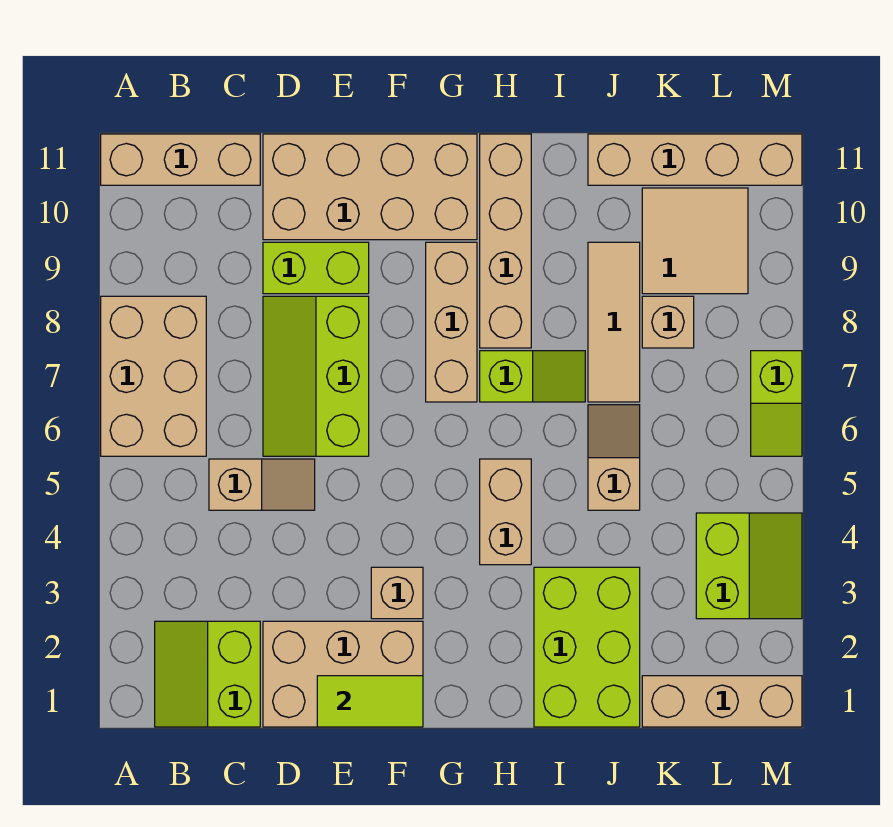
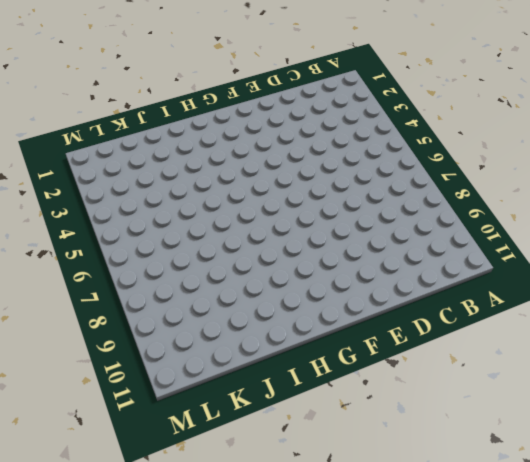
none -> tan 2x3 brick [101,296,206,456]
none -> tan 1x3 brick [101,134,260,185]
none -> lime 2x2 slope [155,621,260,727]

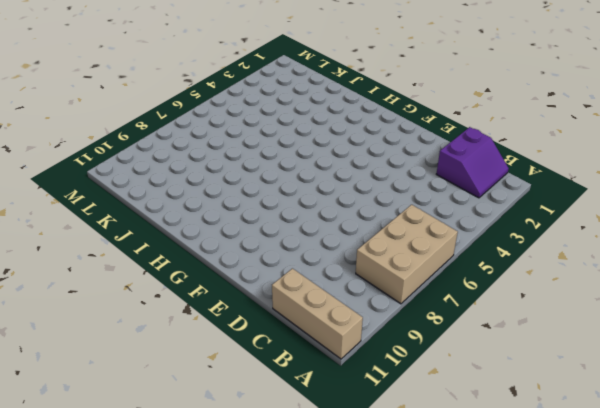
purple 2x2 slope [437,127,509,198] -> lime 2x2 slope [155,621,260,727]
none -> tan 1x2 slope [209,459,315,510]
none -> tan 2x3 brick [263,621,423,727]
none -> lime 2x3 slope [263,296,369,456]

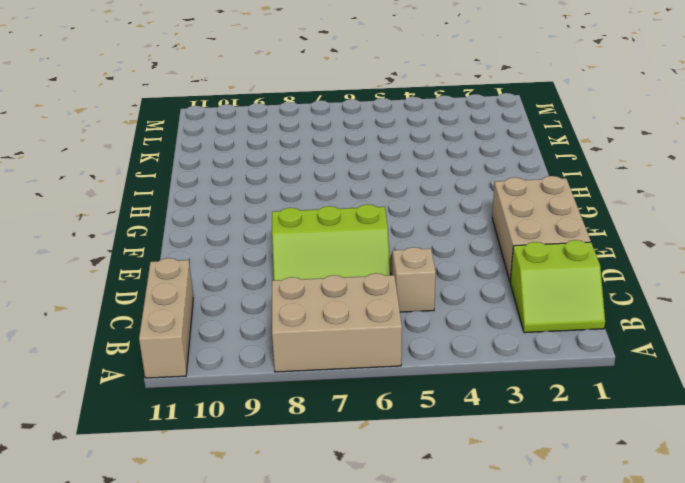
none -> lime 1x2 brick [263,242,369,294]
none -> tan 2x4 brick [263,134,477,240]
none -> tan 1x1 brick [371,567,423,619]

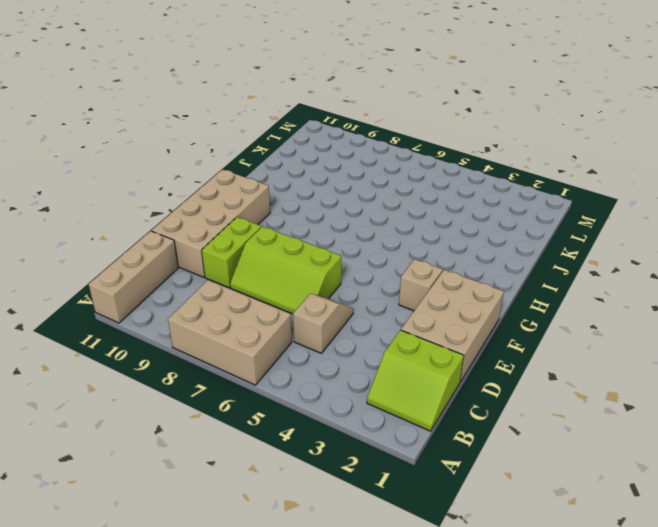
none -> tan 1x3 brick [426,242,477,402]
none -> tan 1x2 brick [480,459,531,565]
none -> lime 1x2 slope [480,351,585,402]

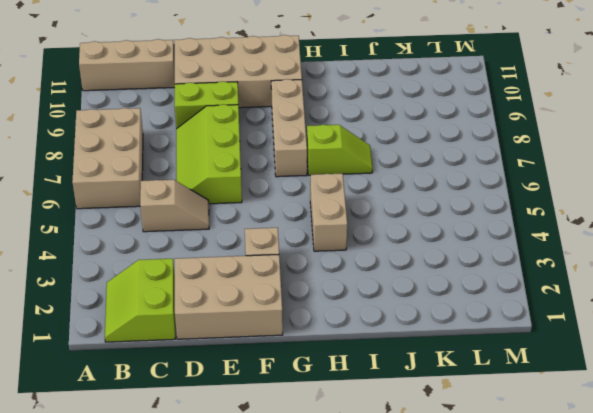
none -> tan 1x4 brick [480,134,531,348]
none -> lime 2x3 brick [534,567,640,727]
none -> tan 1x2 slope [588,405,640,510]

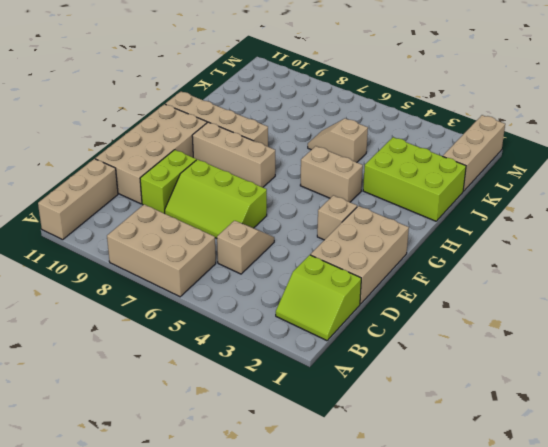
none -> lime 1x2 slope [480,351,585,402]
none -> tan 1x3 tile [588,242,640,402]
none -> tan 1x4 brick [588,134,802,185]

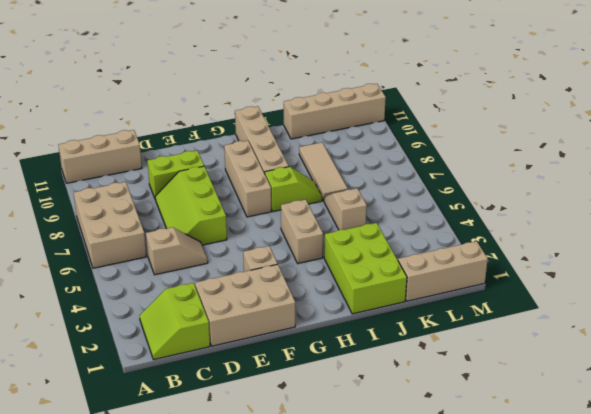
none -> tan 2x4 brick [263,134,477,240]
none -> tan 1x1 brick [642,296,694,348]
none -> tan 2x2 tile [642,188,748,294]

